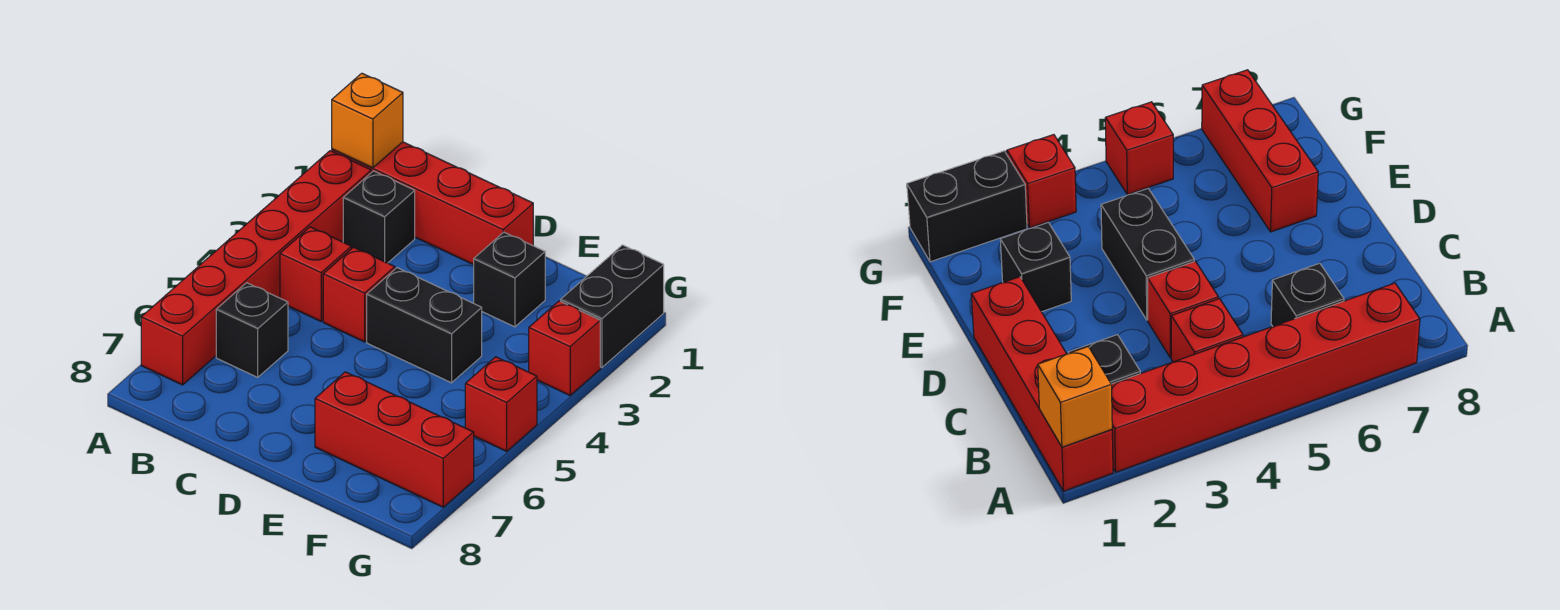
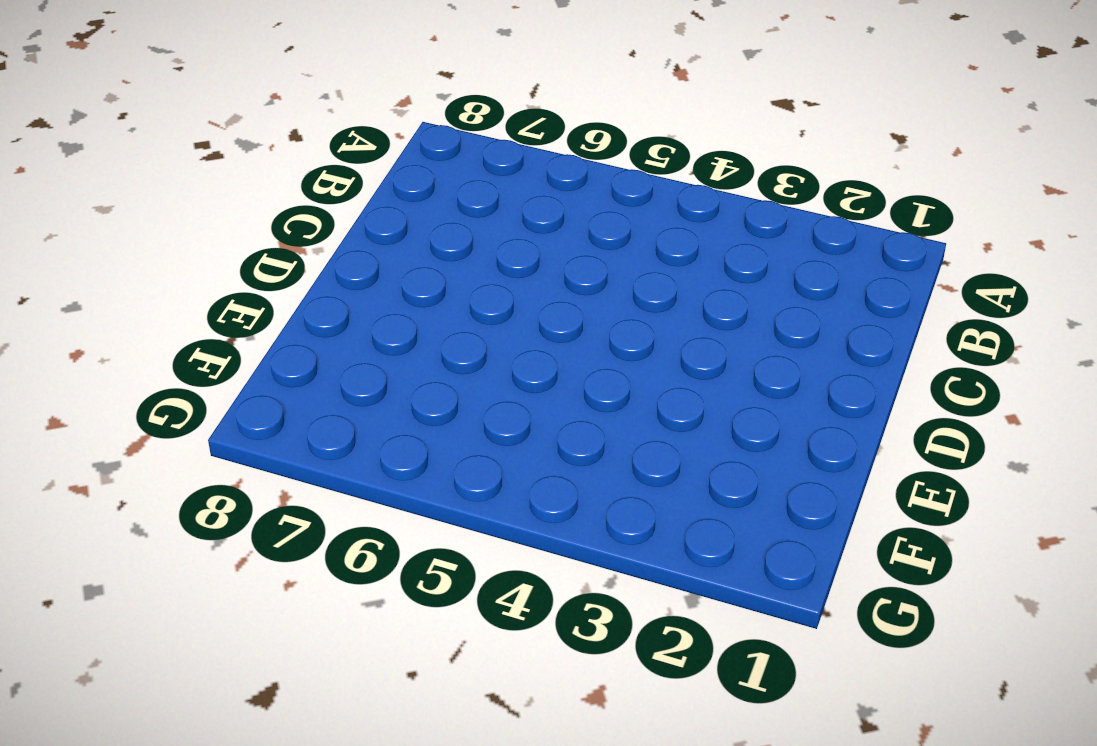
none -> red 1x4 brick [332,142,533,265]
none -> red 1x6 brick [141,151,371,385]
none -> black 1x1 brick [343,171,415,263]

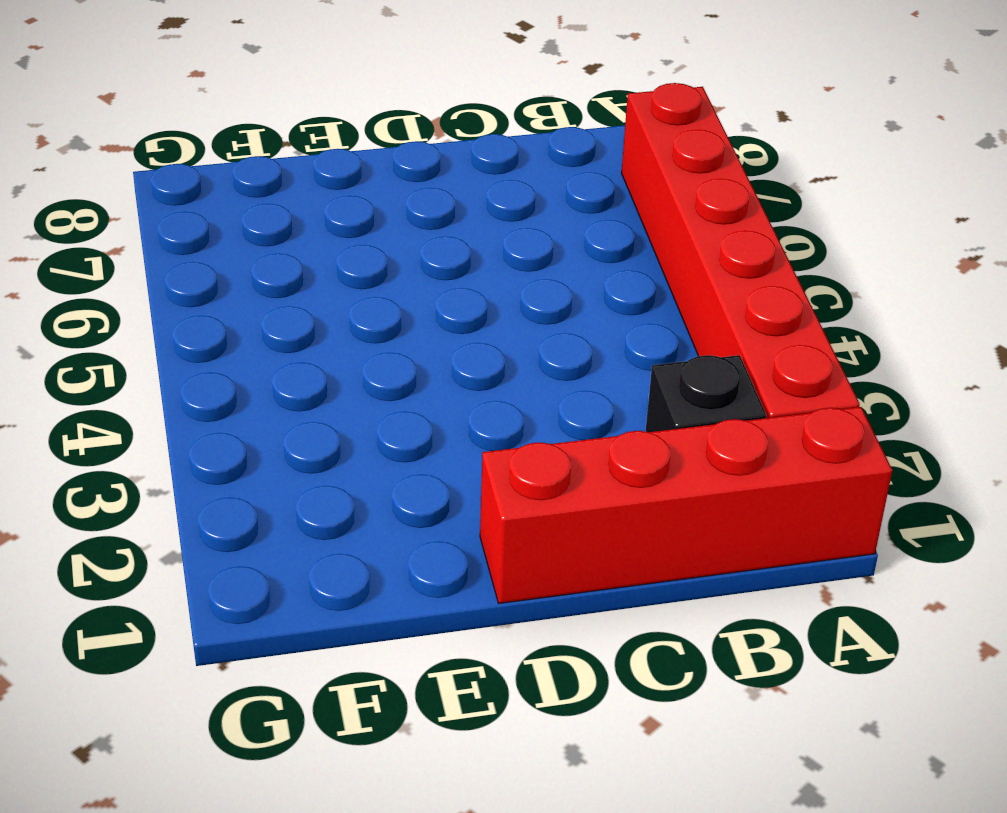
none -> red 1x1 brick [280,227,351,321]
none -> black 1x1 brick [216,283,288,377]
none -> red 1x1 brick [323,247,395,342]

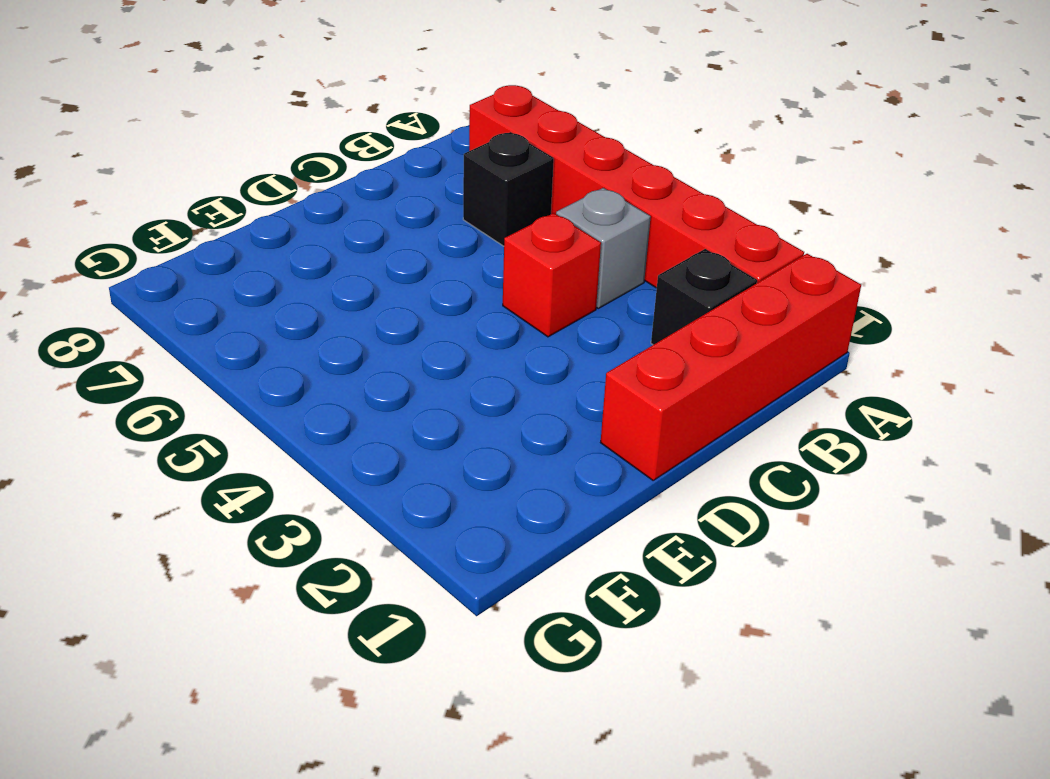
grey 1x1 brick [556,188,651,308] -> red 1x1 brick [280,227,351,321]
none -> black 1x2 brick [367,268,482,383]
none -> black 1x1 brick [474,232,545,327]
none -> red 1x3 brick [315,372,474,507]

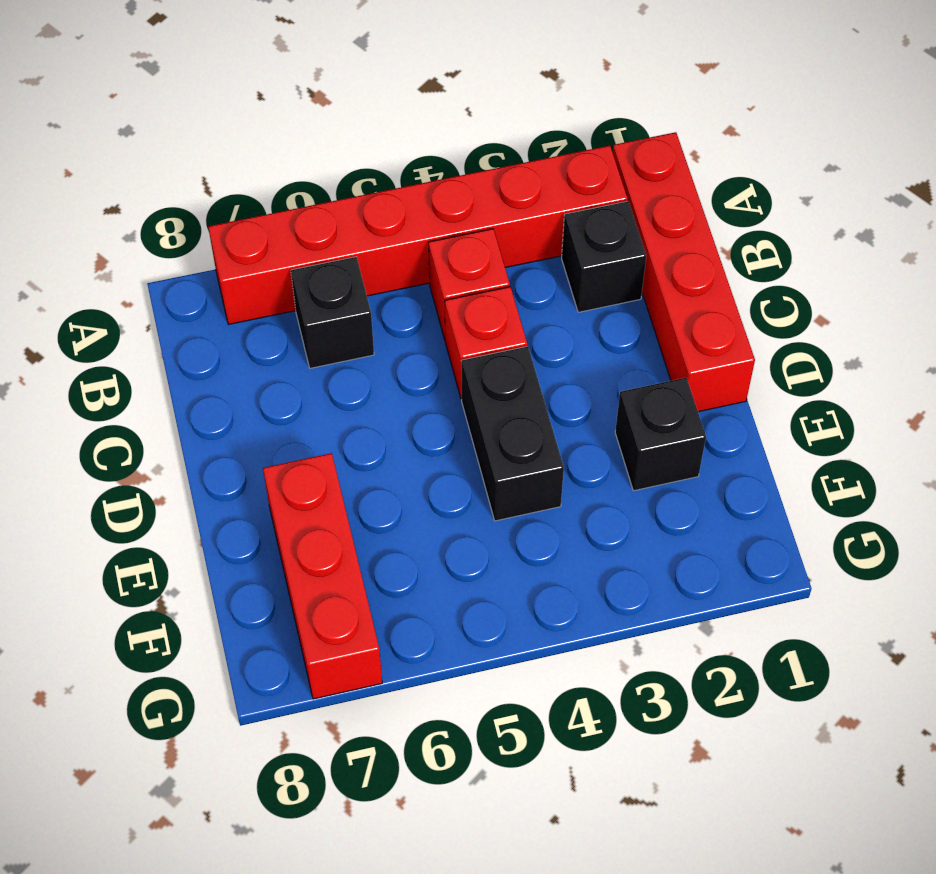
none -> black 1x2 brick [561,245,664,368]
none -> red 1x1 brick [529,301,600,395]
none -> red 1x1 brick [465,357,537,451]

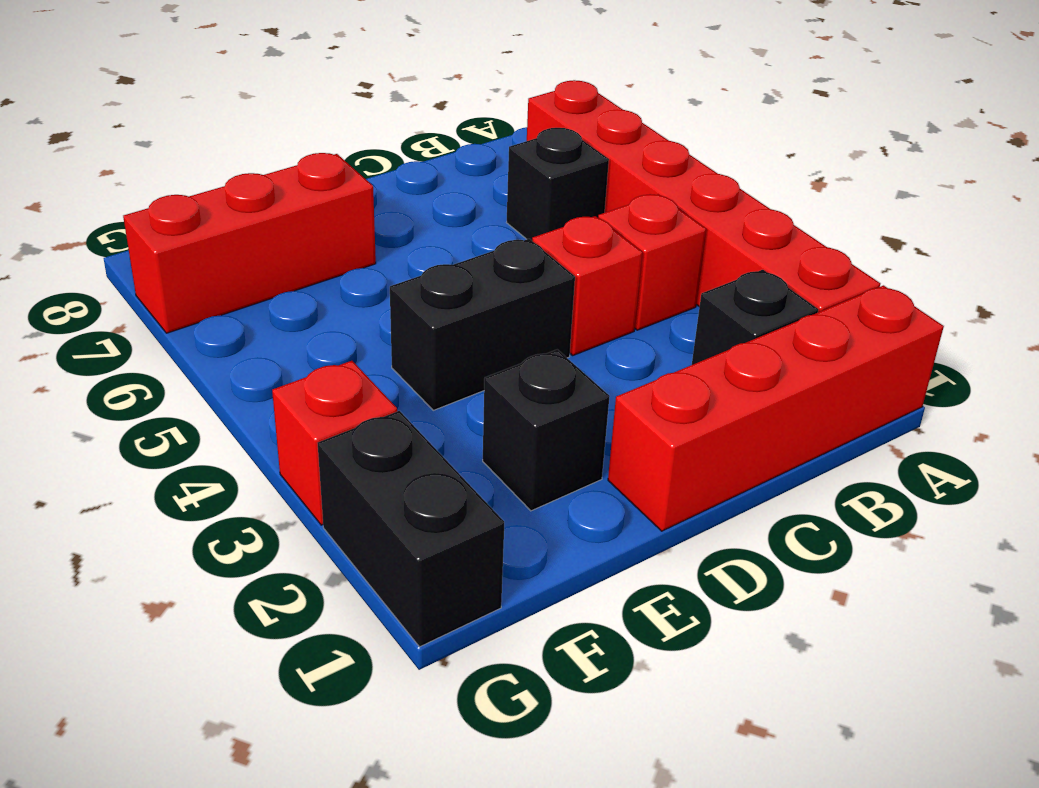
none -> red 1x1 brick [465,357,537,451]
none -> orange 1x1 brick [332,73,403,168]

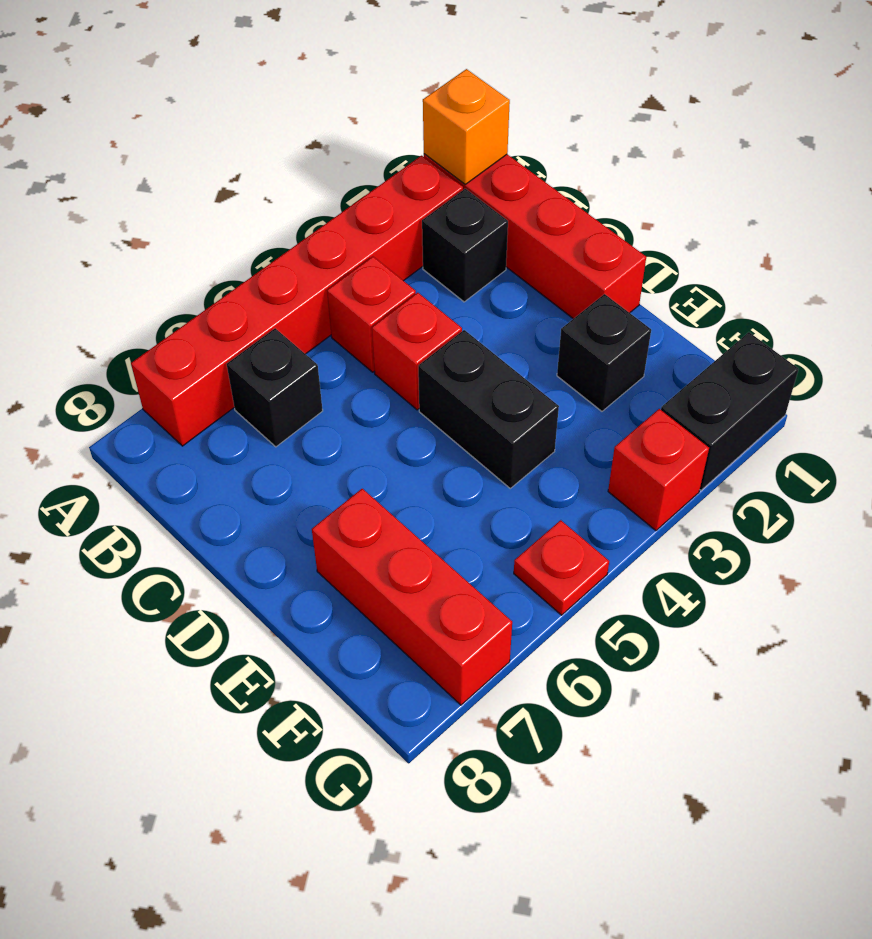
red 1x1 plate [514,520,609,615] -> red 1x1 brick [465,357,537,451]

